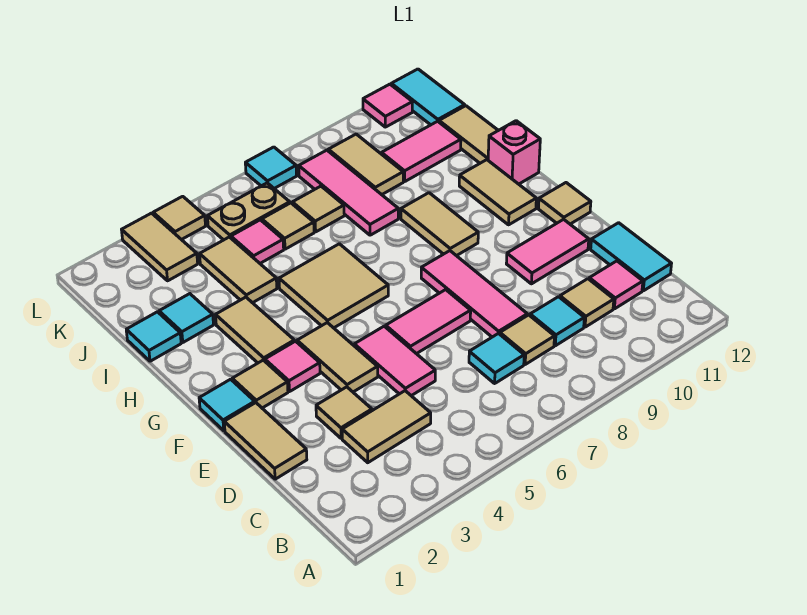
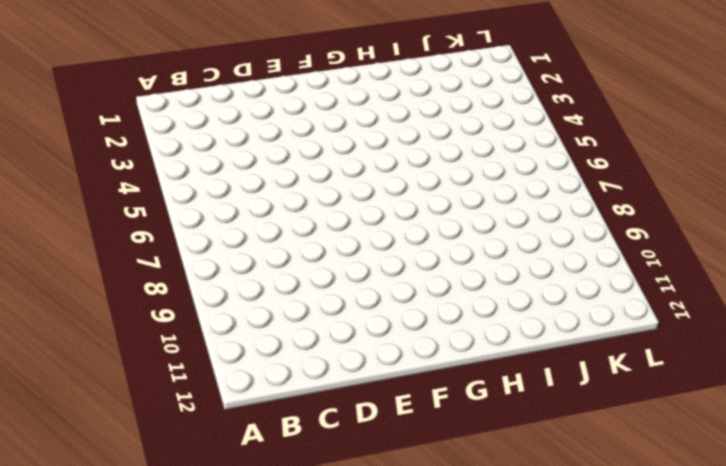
none -> tan 1x2 tile [342,391,431,463]
none -> cyan 1x1 tile [469,333,524,383]
none -> tan 1x1 tile [500,315,555,364]
none -> cyan 1x1 tile [530,297,584,346]

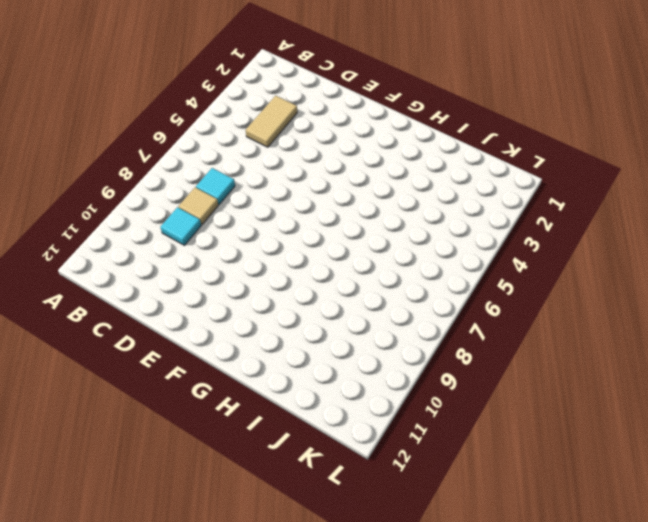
none -> tan 1x1 tile [560,279,614,327]
none -> pink 1x1 tile [589,261,643,309]
none -> cyan 1x2 tile [591,223,672,291]
none -> tan 1x2 tile [224,403,307,479]

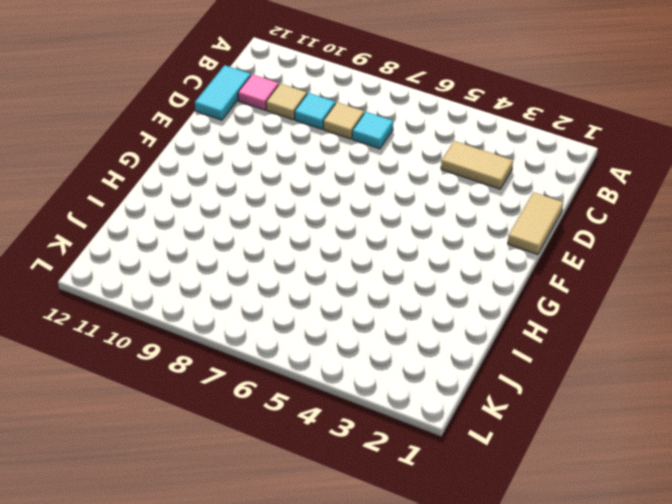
none -> tan 1x1 tile [316,387,372,438]
none -> pink 1x2 tile [354,326,435,396]
none -> pink 1x3 tile [421,251,527,337]
none -> tan 1x2 tile [297,323,378,392]

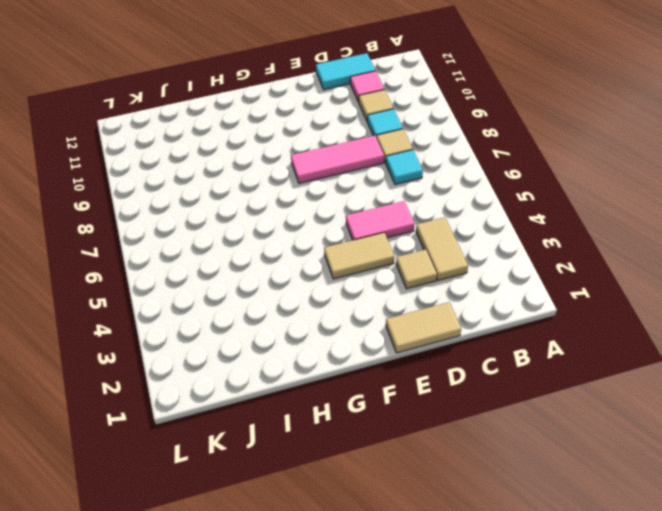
none -> pink 1x2 tile [386,290,471,354]
none -> pink 1x2 tile [506,219,589,284]
none -> cyan 1x1 tile [199,379,255,431]
none -> tan 1x1 tile [232,360,288,408]

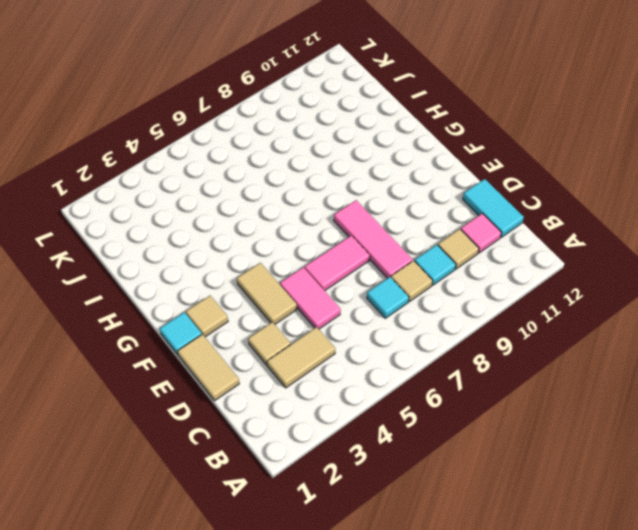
none -> pink 1x2 tile [506,219,589,284]
none -> pink 1x1 tile [265,341,320,392]
none -> tan 1x1 tile [539,183,591,224]
none -> tan 1x2 tile [216,297,294,363]

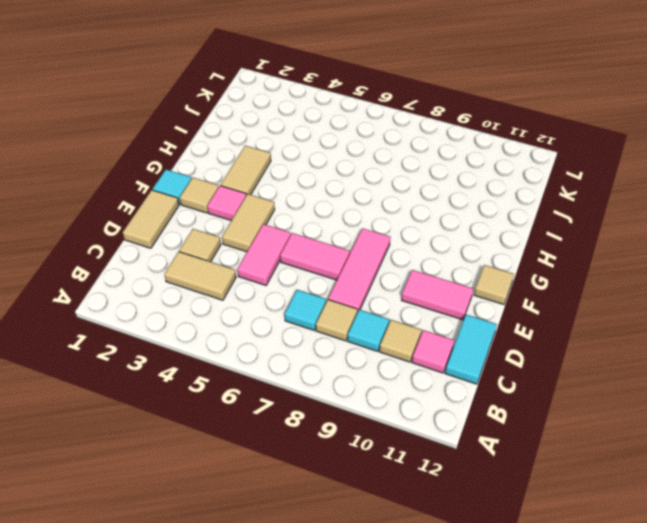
none -> tan 2x2 tile [279,244,388,328]
none -> tan 1x2 tile [401,193,478,256]
none -> tan 1x2 tile [459,160,536,225]
none -> pink 1x1 brick [488,121,540,184]

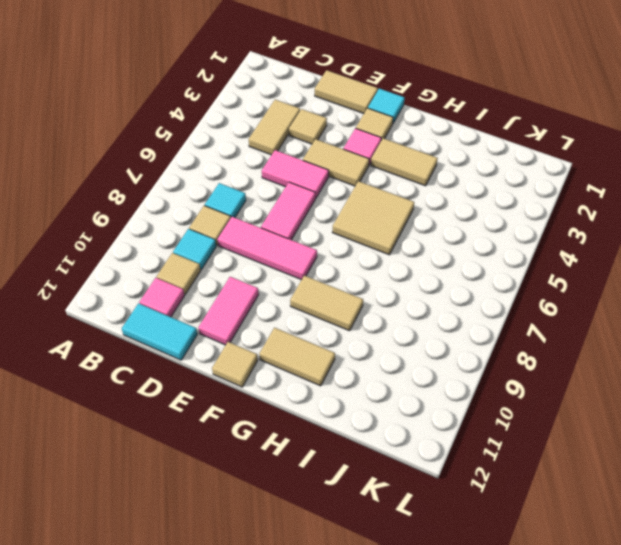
none -> pink 1x1 brick [488,121,540,184]
none -> cyan 1x1 tile [126,312,181,361]
none -> cyan 1x1 tile [159,294,214,342]
none -> tan 1x2 tile [200,237,277,303]

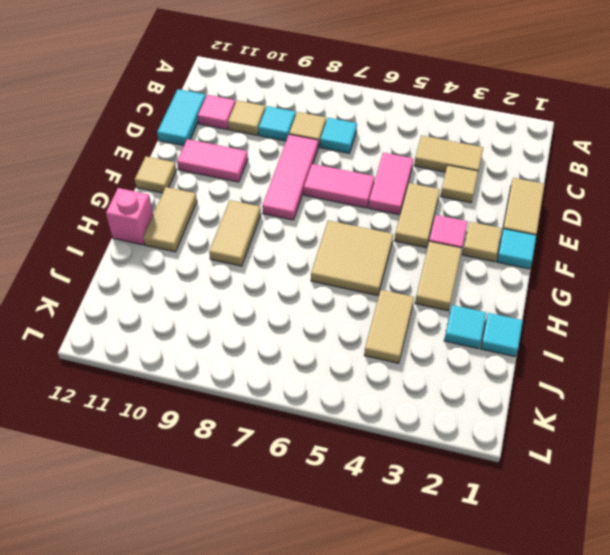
none -> pink 1x3 tile [299,150,398,235]
none -> tan 1x2 tile [439,106,498,163]
none -> pink 1x1 tile [231,220,284,263]
none -> tan 1x1 tile [262,203,314,249]

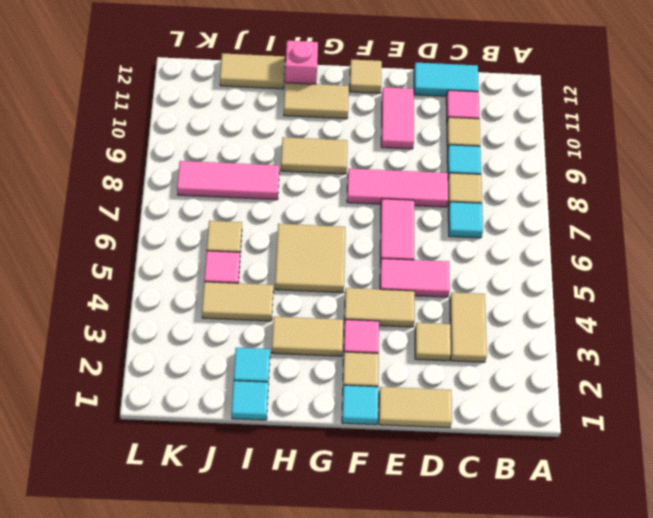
none -> tan 1x1 tile [292,186,344,232]
none -> tan 1x2 tile [328,134,403,195]
none -> pink 1x2 tile [382,121,461,182]
none -> tan 1x2 tile [122,213,198,281]

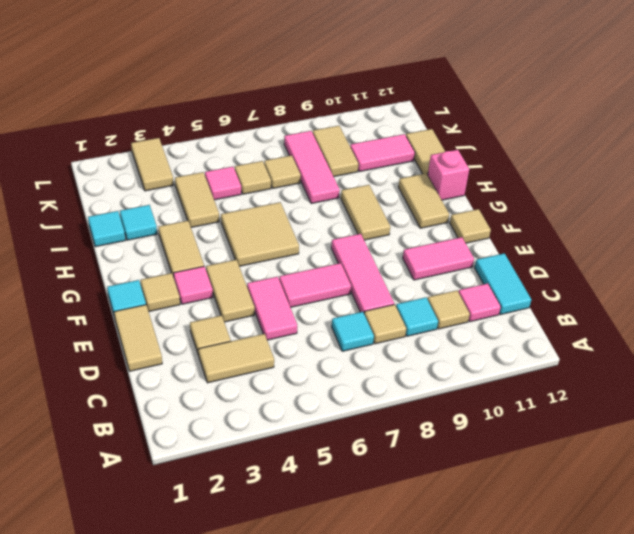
none -> tan 1x2 plate [207,183,290,240]
none -> cyan 1x2 tile [391,69,465,125]
none -> tan 1x1 tile [153,196,206,240]
none -> cyan 1x1 tile [245,147,297,188]

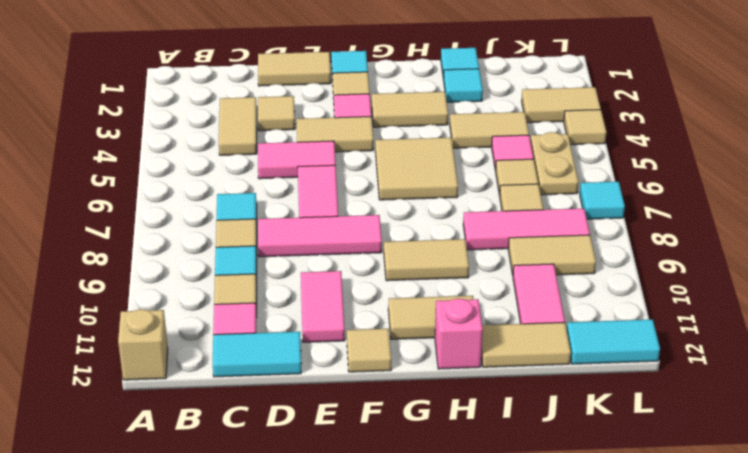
tan 1x1 brick [118,309,168,380] -> none
none -> pink 1x1 tile [363,84,412,127]

